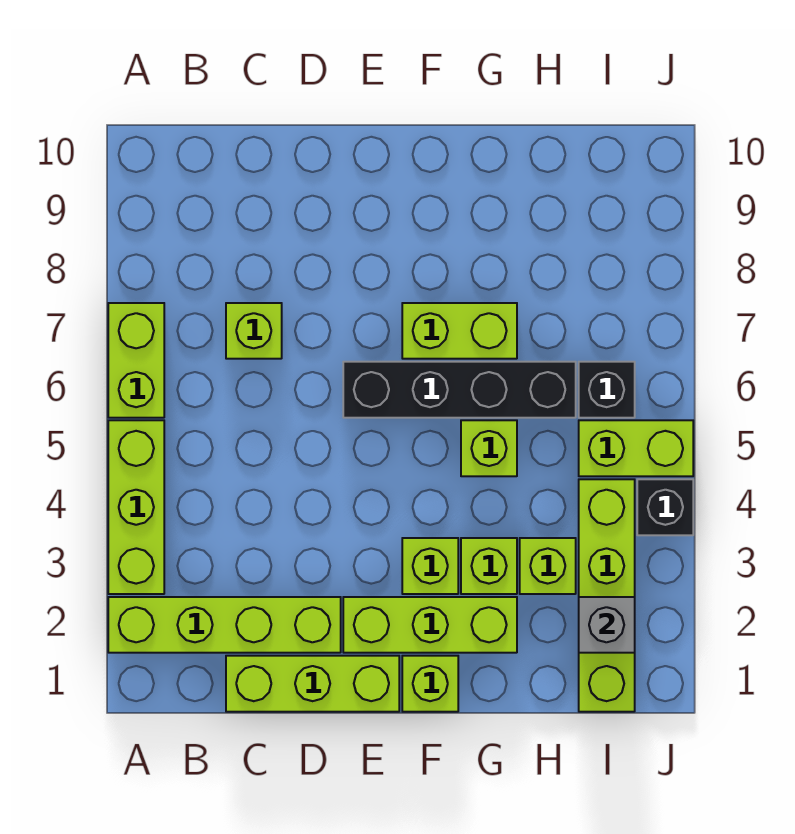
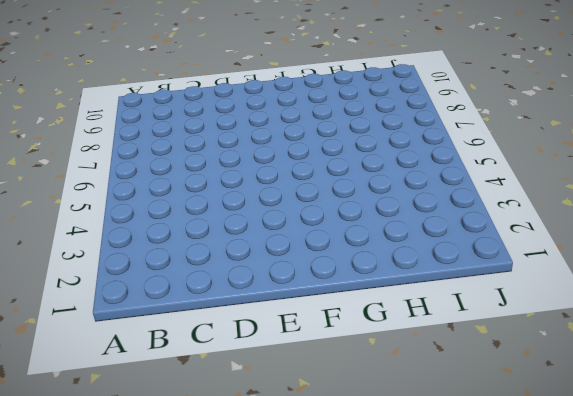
none -> lime 1x4 brick [108,597,341,653]
none -> lime 1x3 brick [108,420,164,594]
none -> lime 1x2 brick [108,303,164,418]

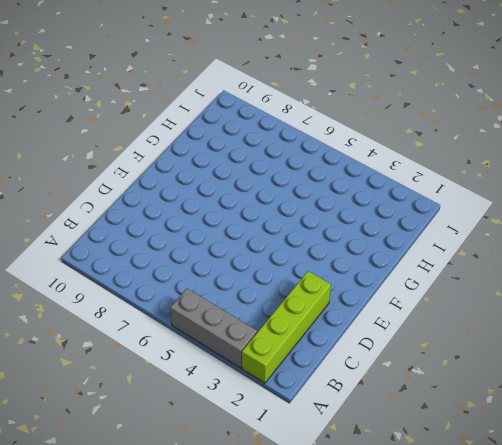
grey 1x3 brick [170,288,257,368] -> lime 1x3 brick [108,420,164,594]
none -> lime 1x2 brick [108,303,164,418]
none -> lime 1x3 brick [226,656,399,712]
none -> lime 1x1 brick [226,303,282,359]

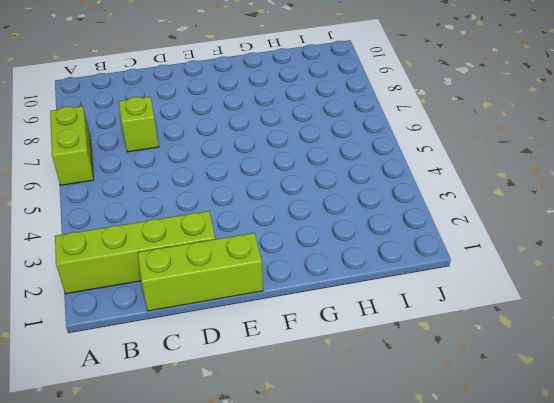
none -> lime 1x3 brick [108,420,164,594]
none -> lime 1x3 brick [343,597,517,653]
none -> black 1x4 brick [343,362,576,418]

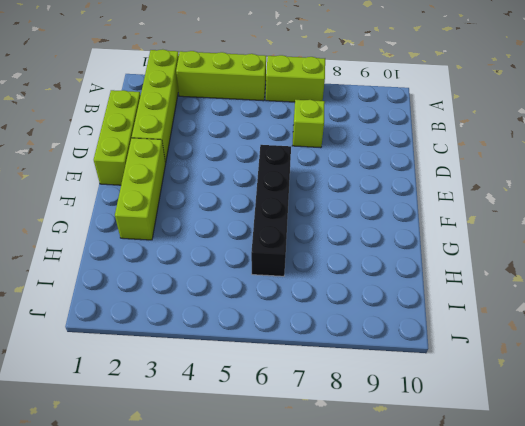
none -> lime 1x1 brick [402,656,458,712]
none -> lime 1x1 brick [402,538,458,594]
none -> lime 1x2 brick [402,303,517,359]

